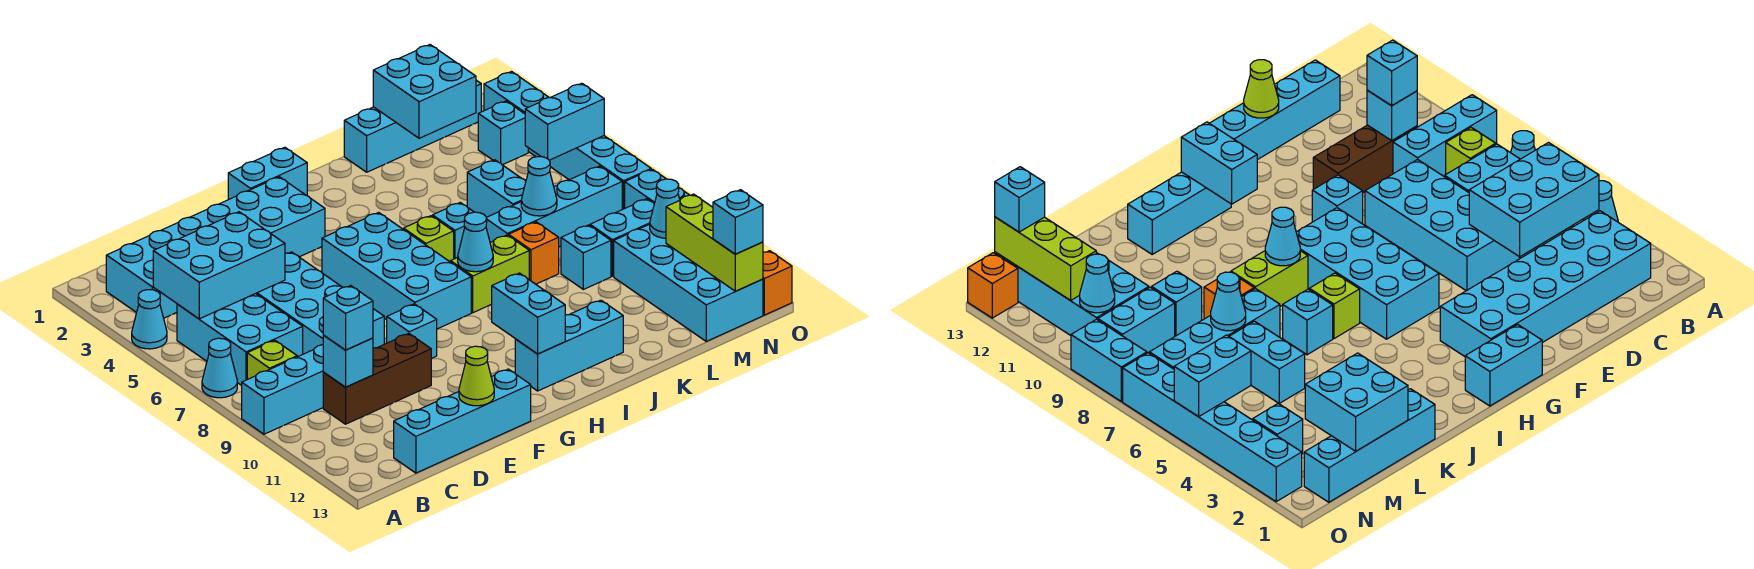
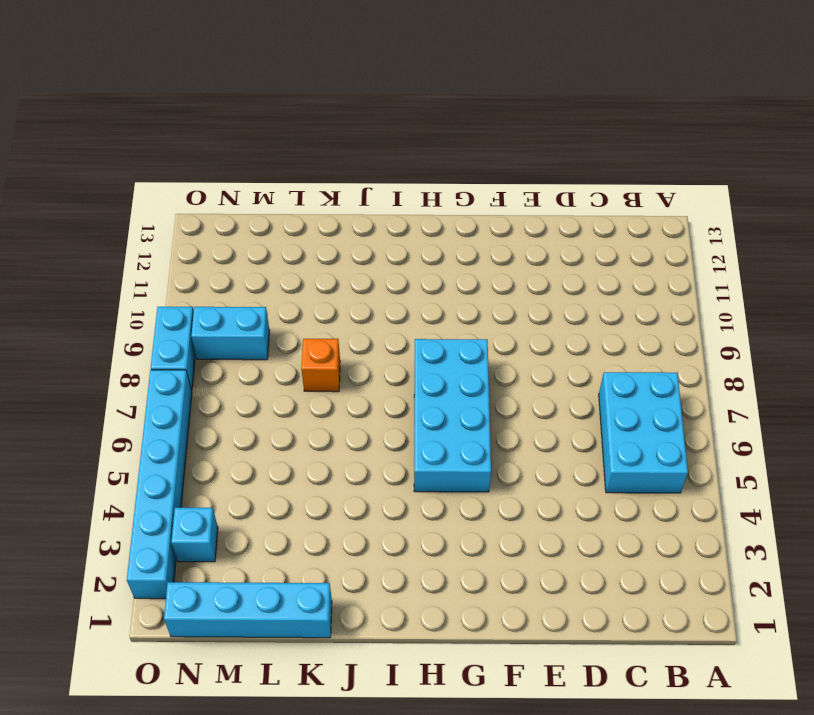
none -> cyan 1x1 cone [132,290,167,349]
none -> cyan 1x1 cone [202,338,237,398]
none -> cyan 1x3 brick [242,345,323,434]
none -> cyan 2x6 brick [106,177,325,318]

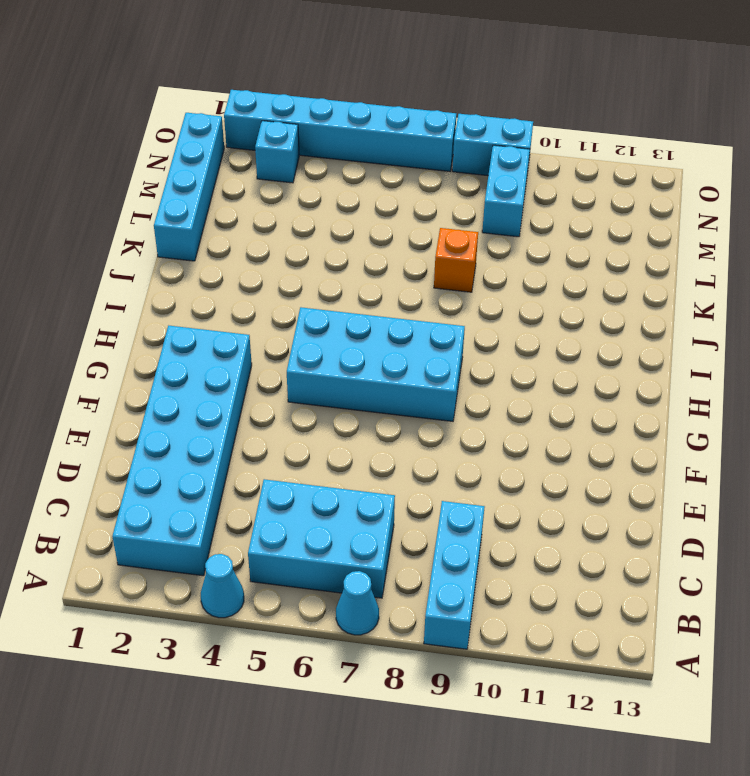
none -> lime 1x1 brick [247,340,297,379]
none -> brown 1x3 brick [323,334,431,424]
none -> cyan 1x4 brick [394,369,531,473]
none -> cyan 2x4 brick [256,252,384,354]

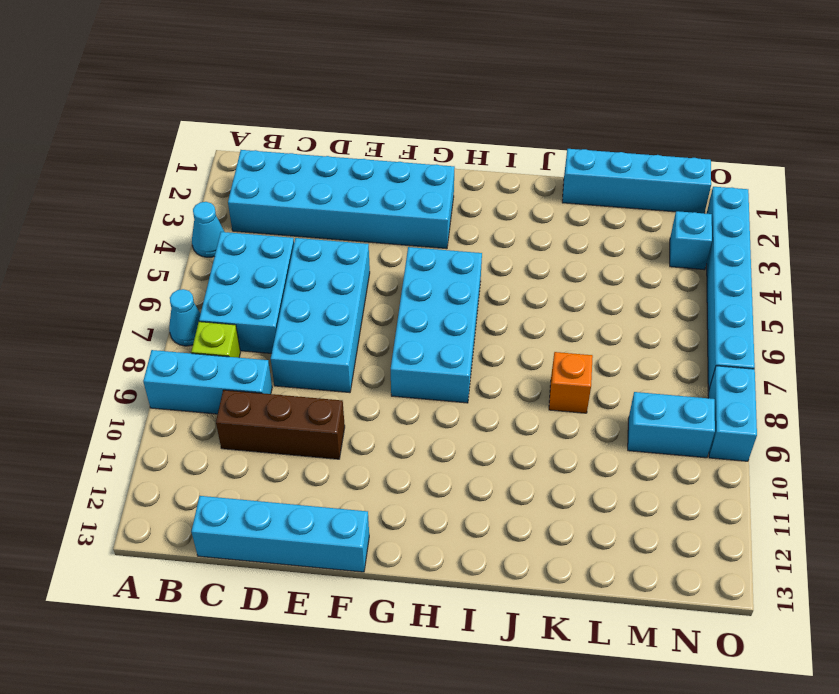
none -> cyan 1x1 brick [387,304,437,358]
none -> cyan 1x2 brick [228,147,307,200]
none -> cyan 1x3 brick [515,300,623,391]
none -> lime 1x1 brick [404,216,454,262]

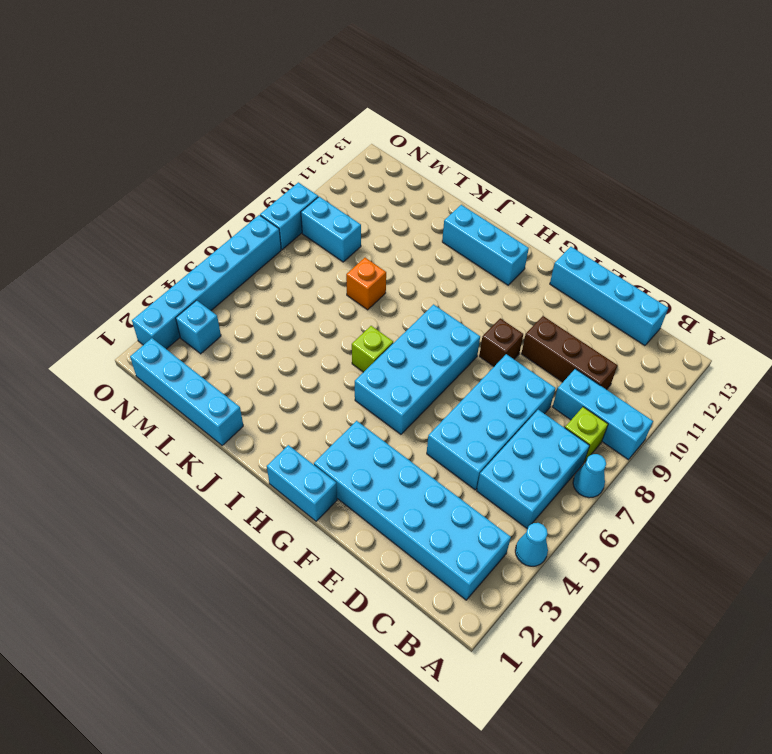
brown 1x1 brick [479,318,523,366] -> cyan 1x1 brick [387,304,437,358]
none -> lime 1x2 brick [450,235,529,313]
none -> cyan 1x1 brick [433,203,473,259]
none -> cyan 1x4 brick [486,166,622,247]
none -> cyan 1x2 brick [467,160,526,217]

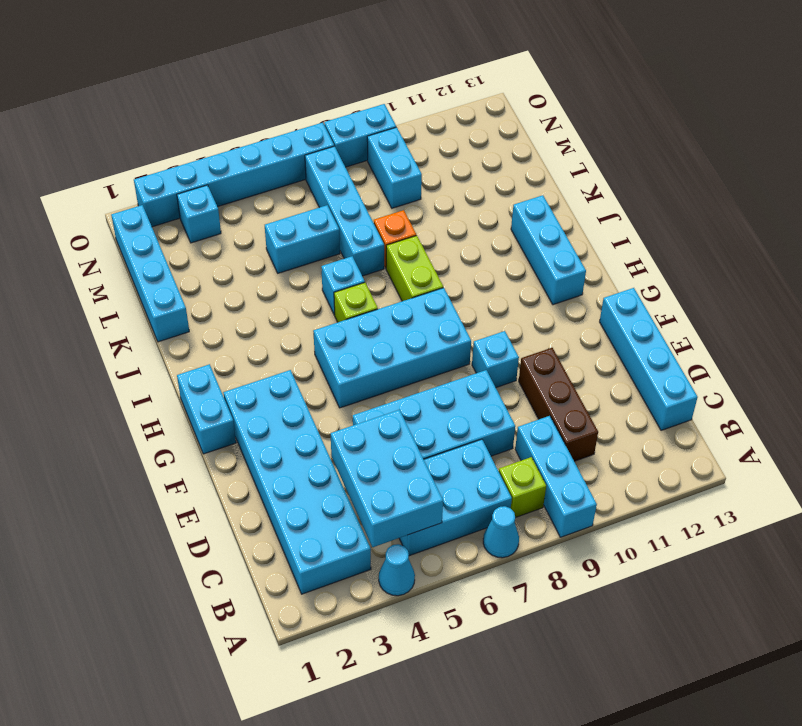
none -> cyan 1x1 brick [561,225,611,289]
none -> cyan 2x4 brick [614,224,763,341]
none -> orange 1x1 brick [763,251,792,315]
none -> cyan 1x1 brick [323,335,373,387]

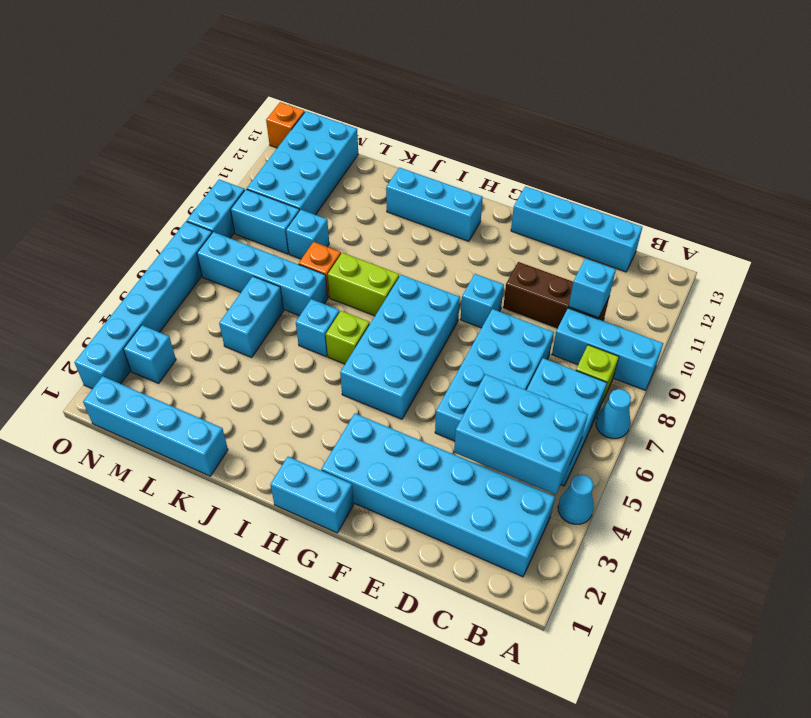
none -> lime 1x1 cone [459,346,494,406]
none -> cyan 1x2 brick [492,273,565,354]
none -> cyan 1x1 cone [458,212,493,272]
none -> cyan 2x2 brick [373,45,476,138]

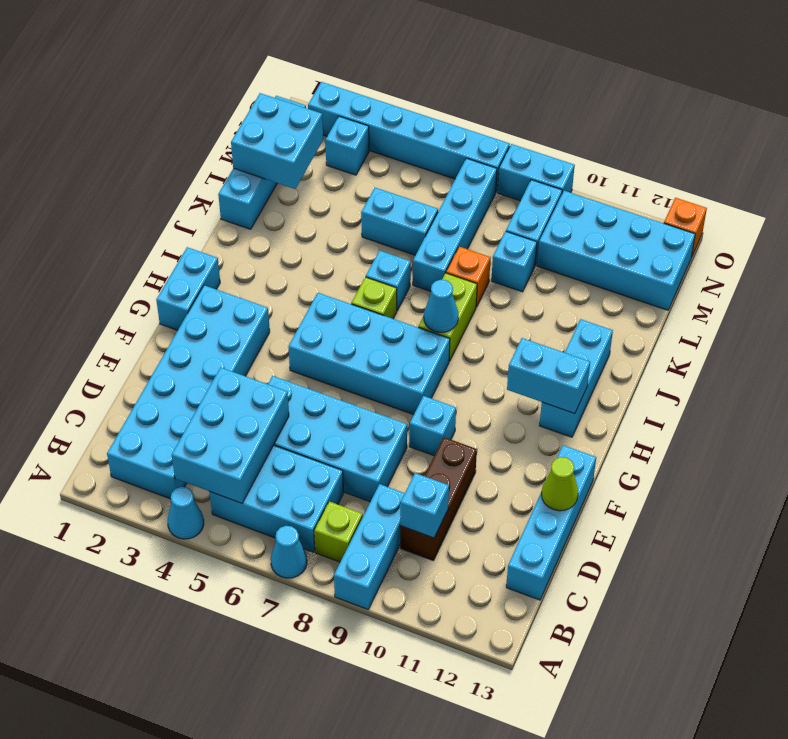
none -> cyan 1x1 cone [521,157,557,216]
none -> cyan 1x2 brick [525,83,604,160]
none -> cyan 1x1 cone [650,179,680,238]
none -> lime 1x3 brick [666,194,763,291]

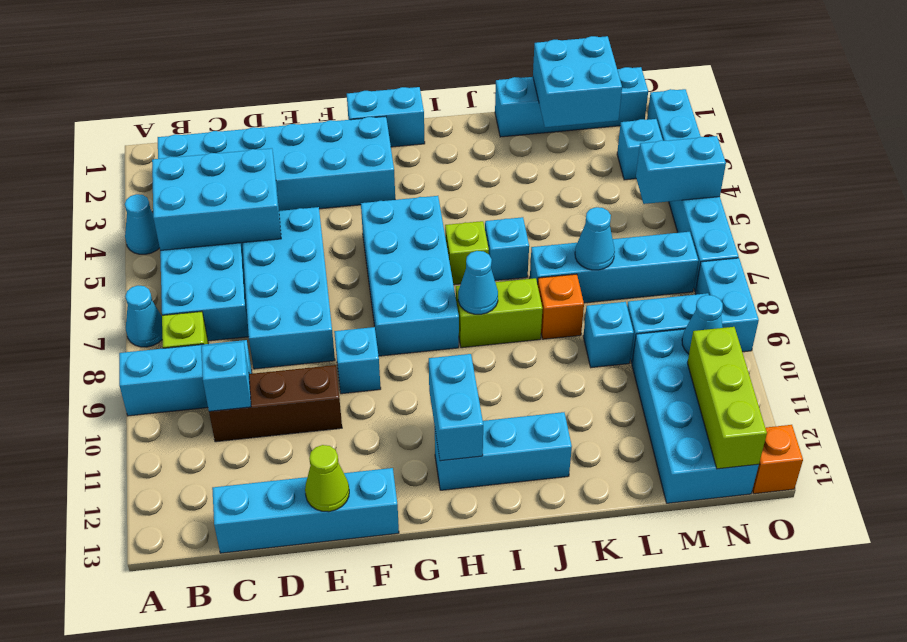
none -> cyan 1x2 brick [467,160,526,217]
none -> cyan 1x1 brick [323,286,373,350]
none -> cyan 1x1 brick [713,190,763,254]

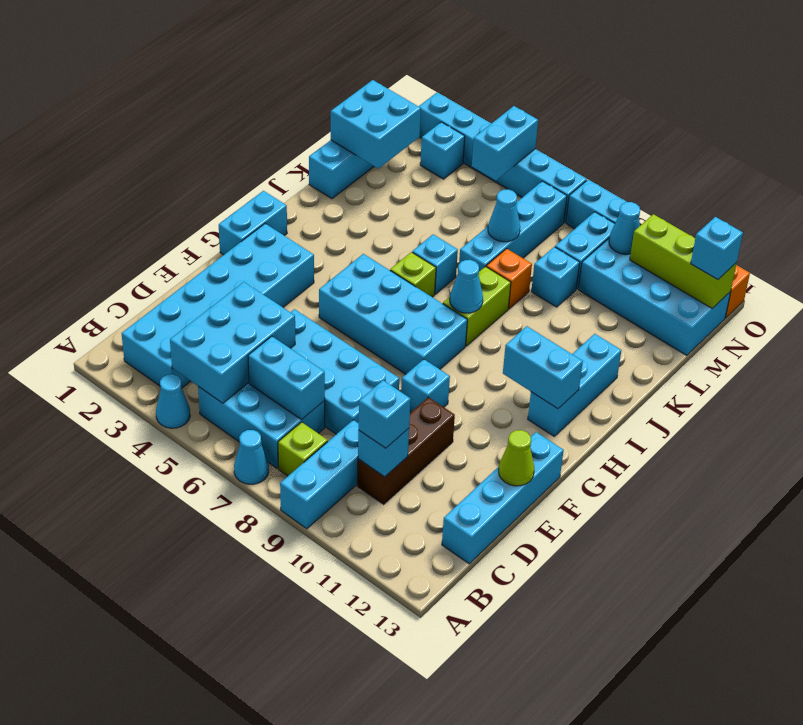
cyan 1x2 brick [248,336,325,420] -> cyan 1x2 brick moved to [467,160,526,217]

